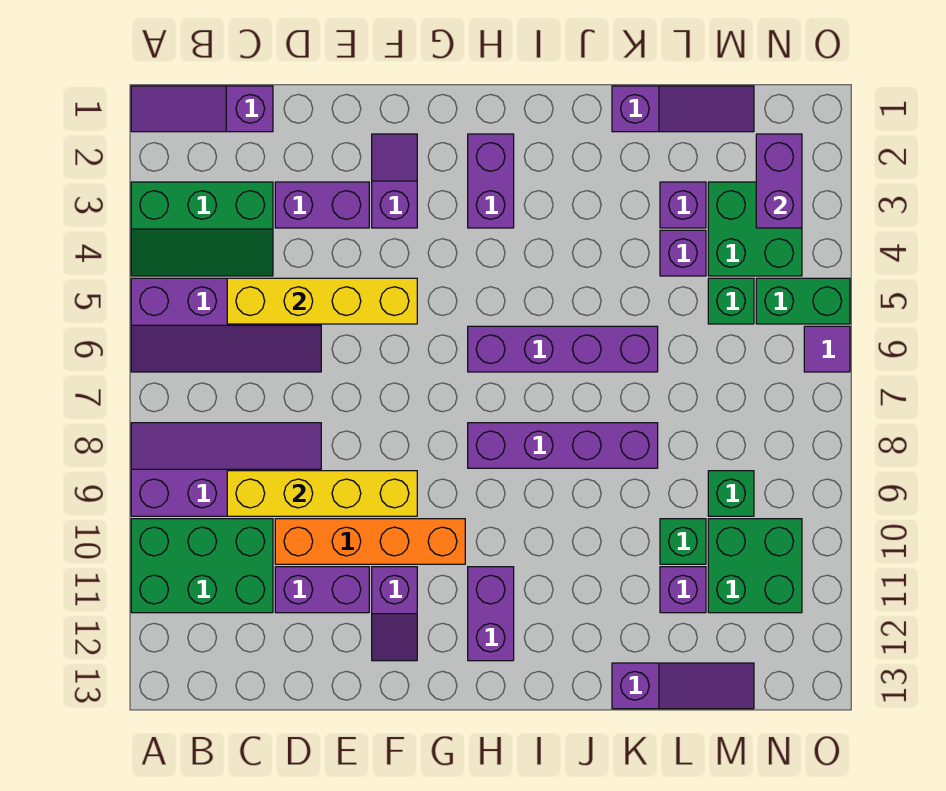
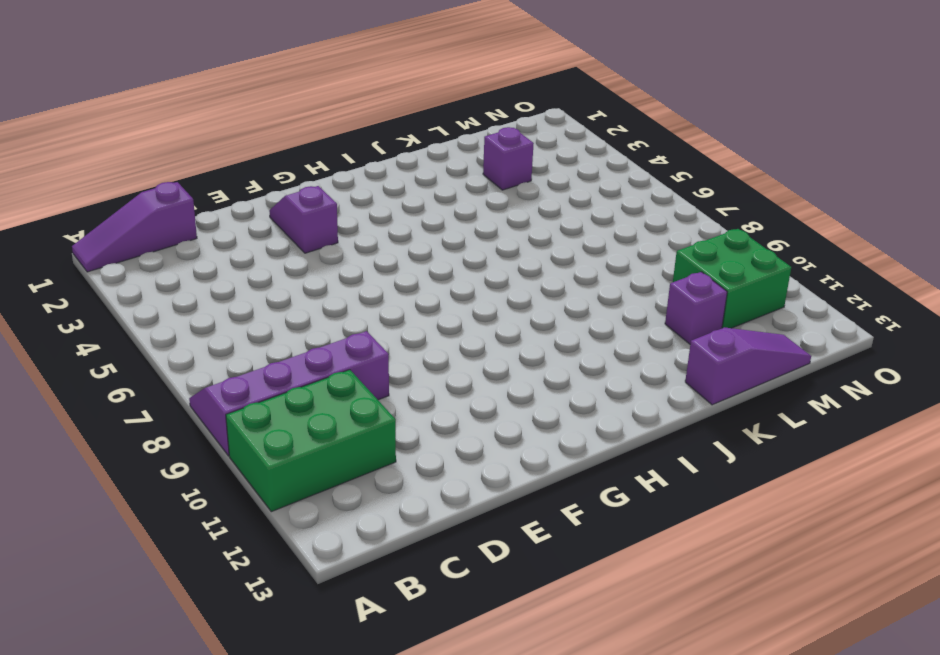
none -> green 2x3 slope [131,182,273,276]
none -> purple 2x4 slope [131,278,321,372]
none -> purple 1x2 brick [275,182,369,228]

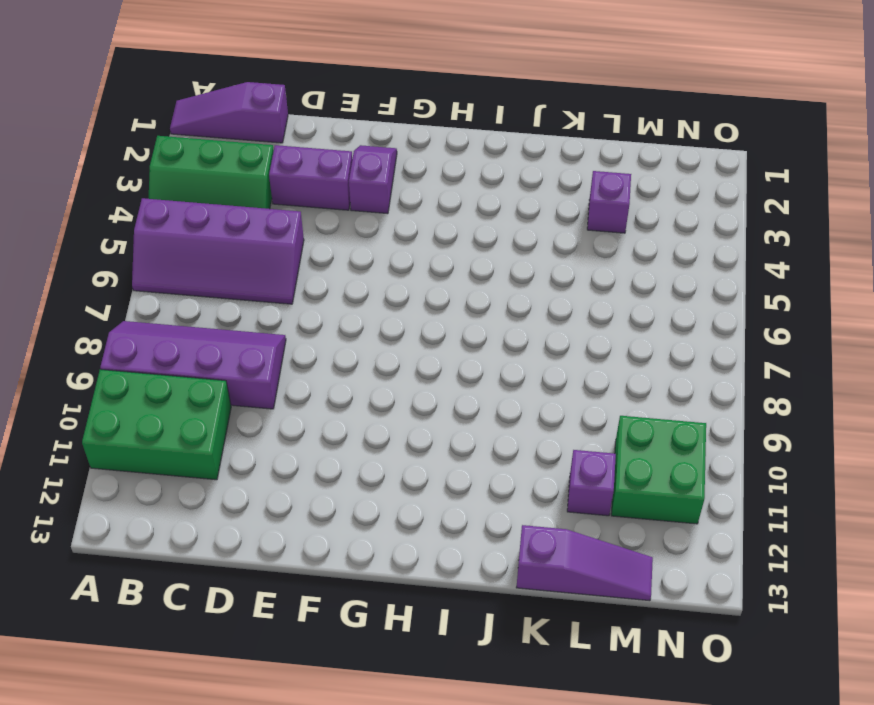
none -> orange 1x4 brick [275,519,465,564]
none -> purple 1x2 brick [275,567,369,613]
none -> purple 1x2 slope [372,567,417,661]

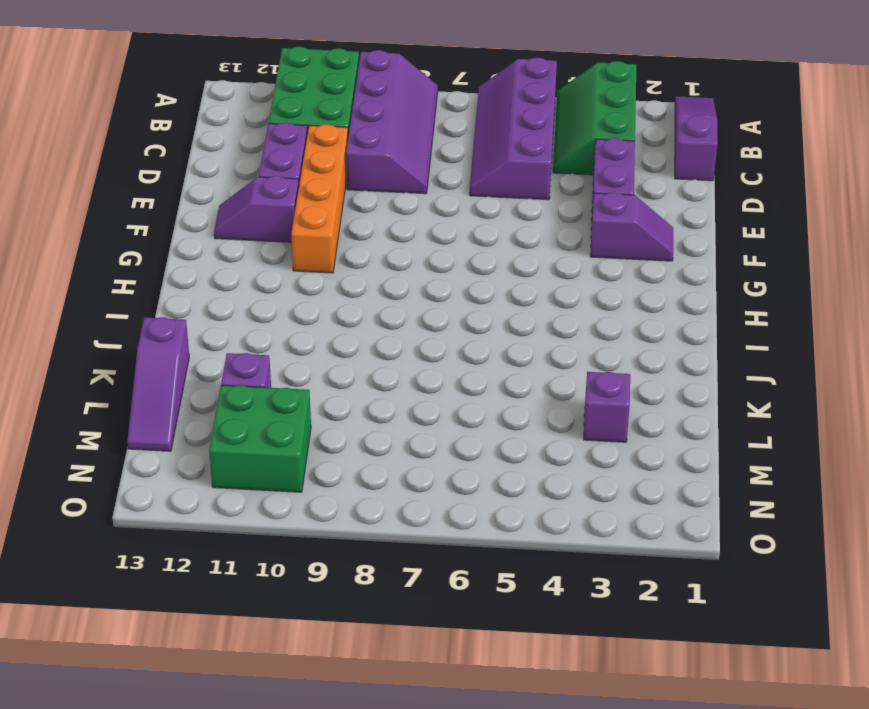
none -> purple 1x2 brick [468,134,514,228]
none -> purple 1x4 brick [468,326,658,372]
none -> purple 1x4 brick [468,423,658,468]

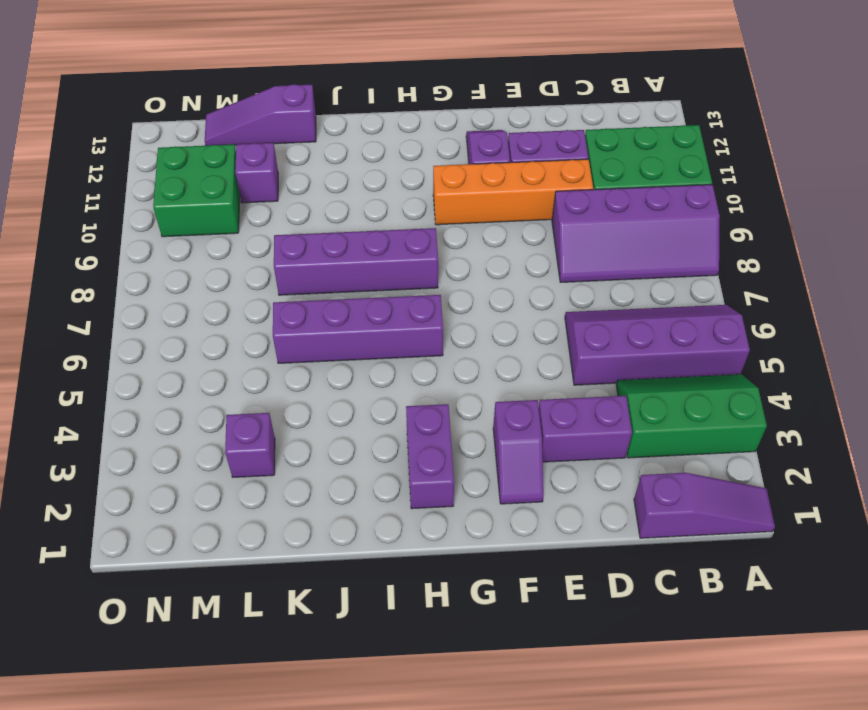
none -> purple 1x2 brick [468,567,514,661]
none -> purple 1x3 slope [612,86,754,132]
none -> purple 1x1 brick [660,230,706,276]

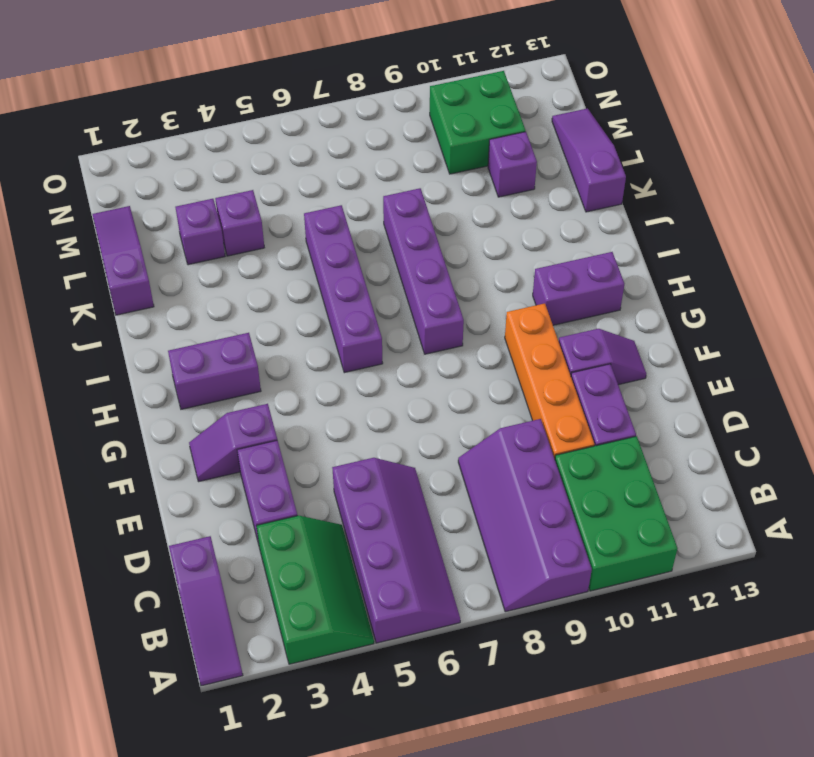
none -> green 1x1 brick [660,519,706,564]
none -> green 2x2 brick [708,182,802,276]
none -> green 1x1 brick [708,278,754,324]

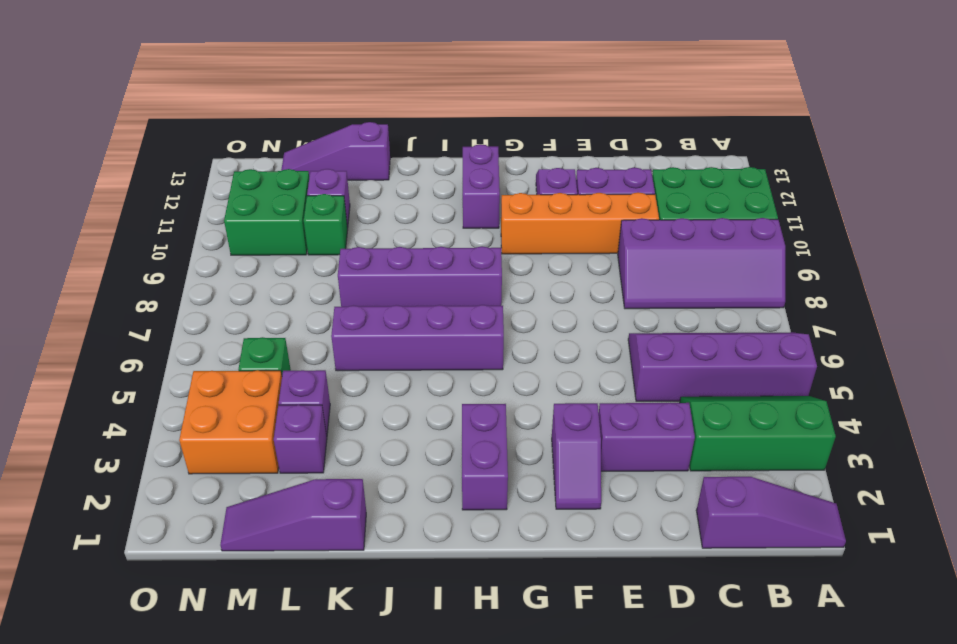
orange 2x2 brick [179,370,282,474] -> green 2x2 brick [708,182,802,276]
none -> green 1x1 brick [708,471,754,516]
none -> green 1x2 brick [756,278,850,324]
none -> purple 1x1 tile [804,326,850,372]

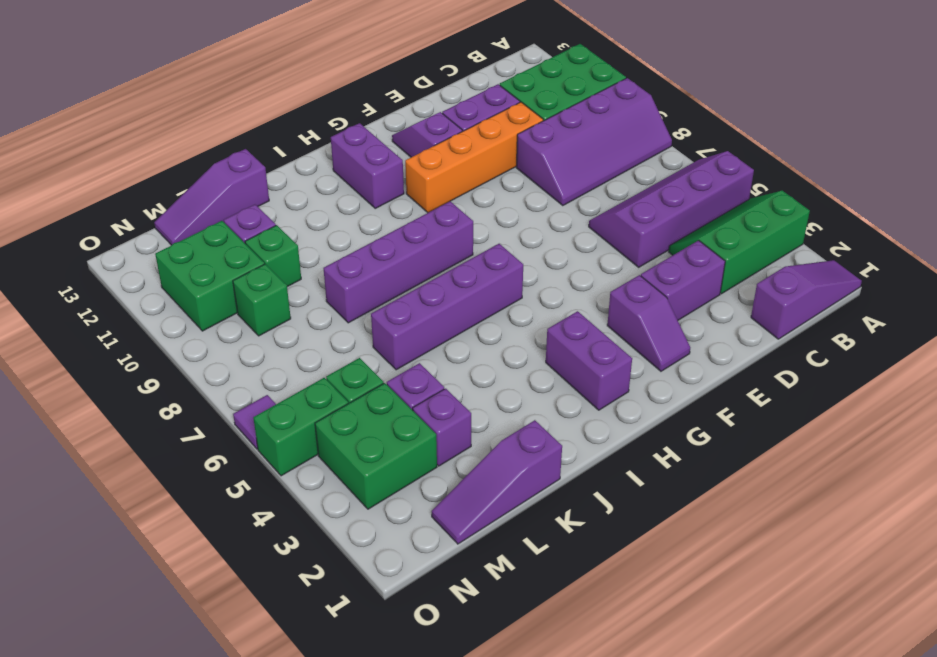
none -> yellow 1x4 brick [227,278,417,324]
none -> yellow 1x4 brick [227,471,417,516]
none -> purple 1x2 brick [756,134,802,228]

